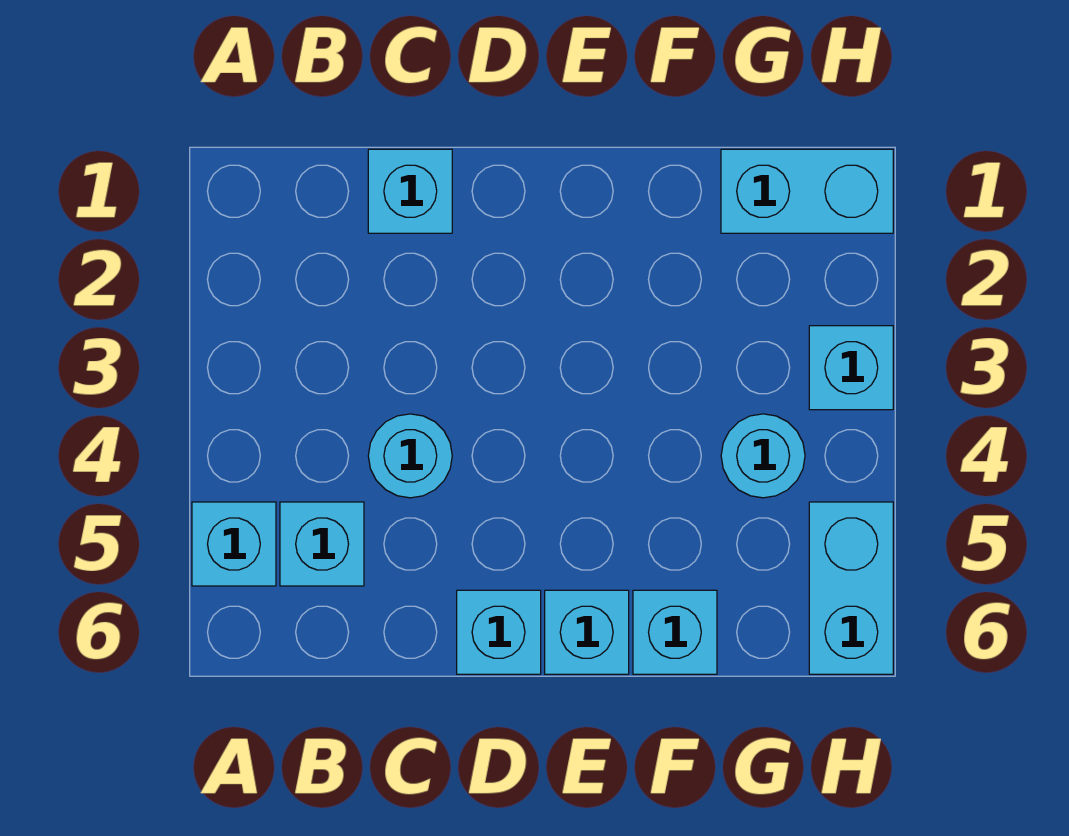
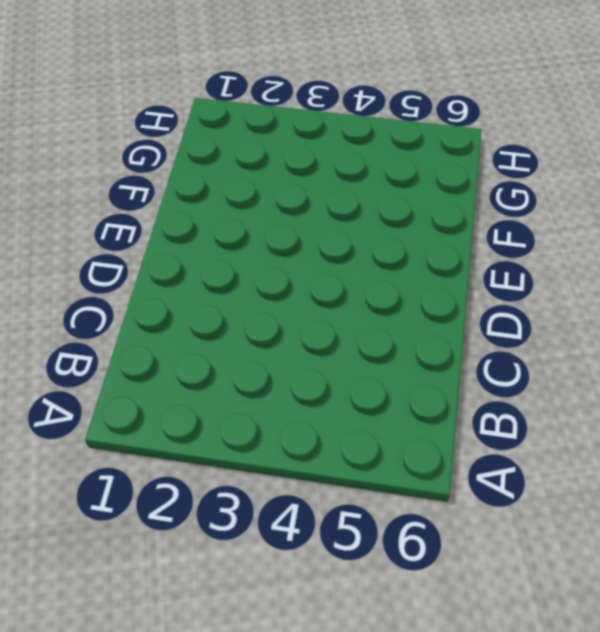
none -> cyan 1x1 brick [192,502,276,586]
none -> cyan 1x1 brick [280,502,364,586]

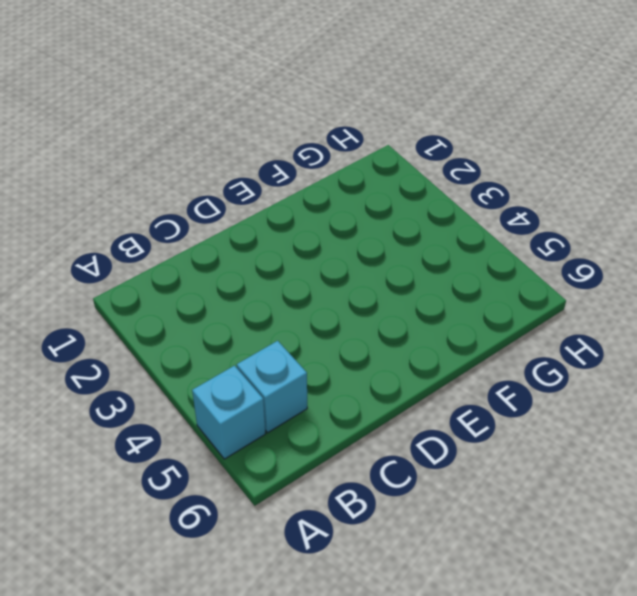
none -> cyan 1x1 brick [368,149,452,233]
none -> cyan 1x1 round brick [368,414,452,498]

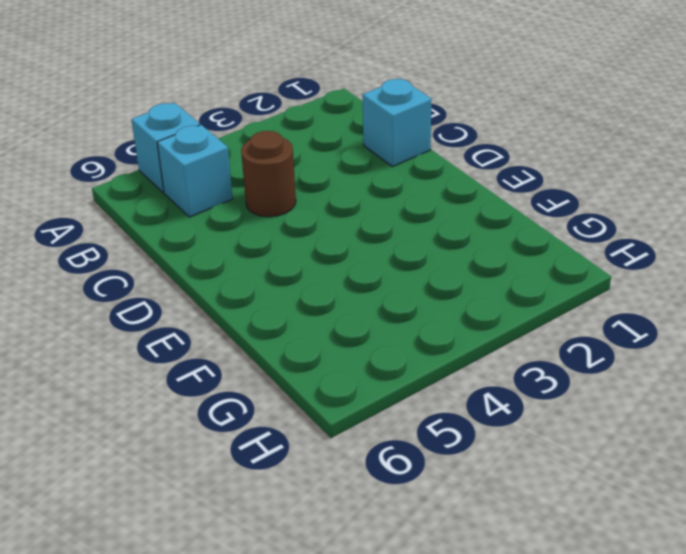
brown 1x1 round brick [241,131,296,217] -> cyan 1x1 round brick [368,414,452,498]
none -> cyan 1x1 brick [457,590,541,674]
none -> cyan 1x1 brick [545,590,629,674]

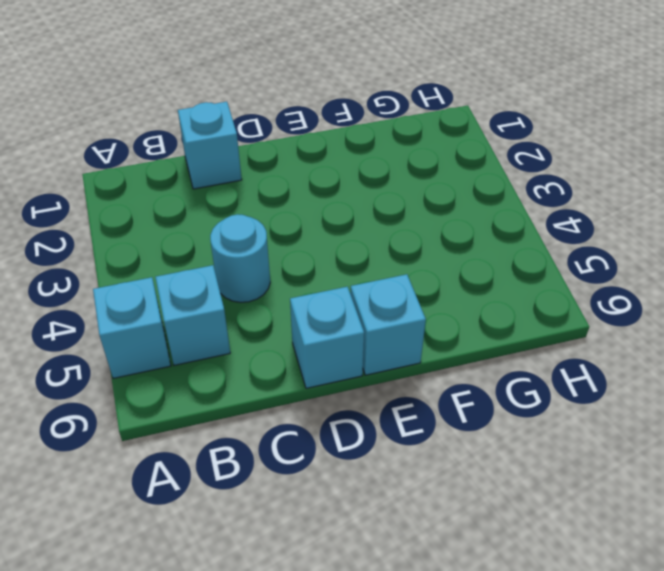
none -> cyan 1x1 brick [633,590,717,674]
none -> cyan 1x2 brick [721,149,893,233]

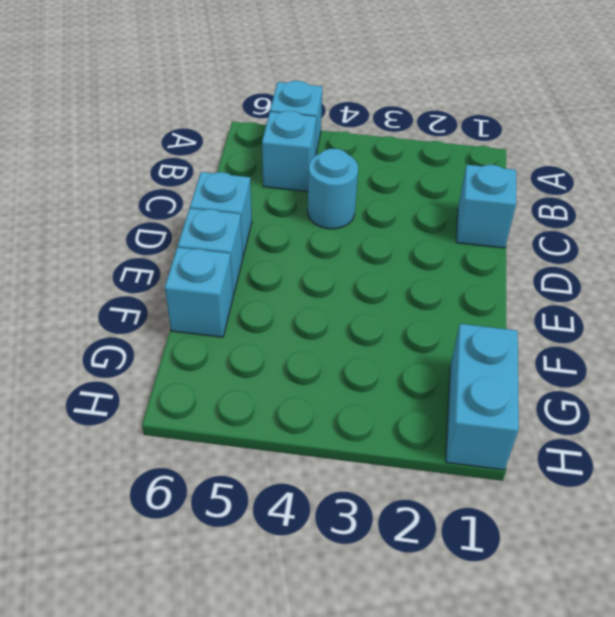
none -> cyan 1x1 round brick [721,414,805,498]
none -> cyan 1x1 brick [809,326,893,410]

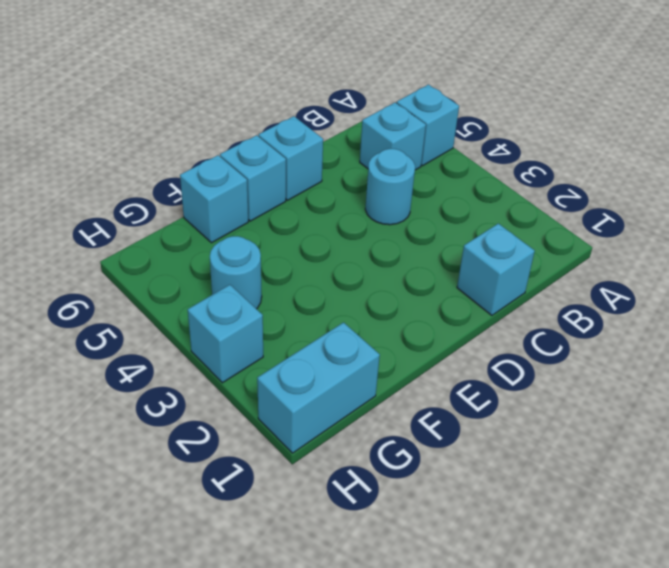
none -> cyan 1x2 brick [809,502,893,674]

